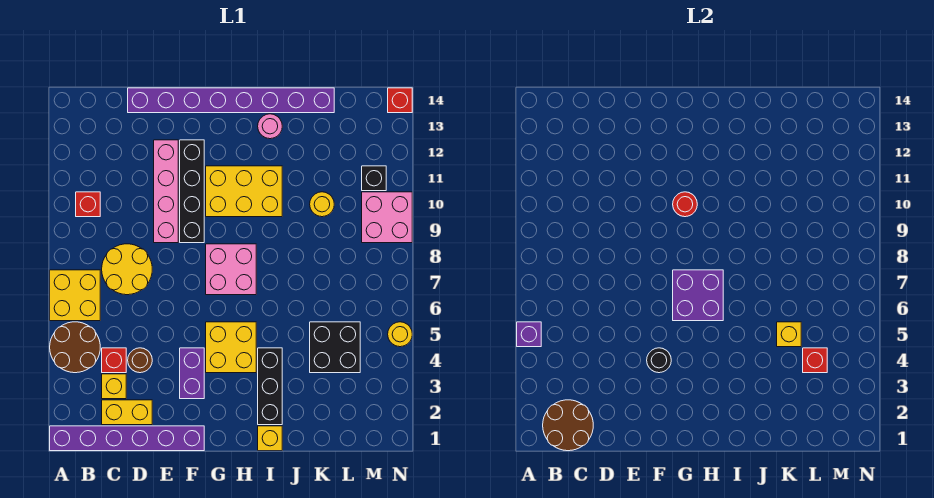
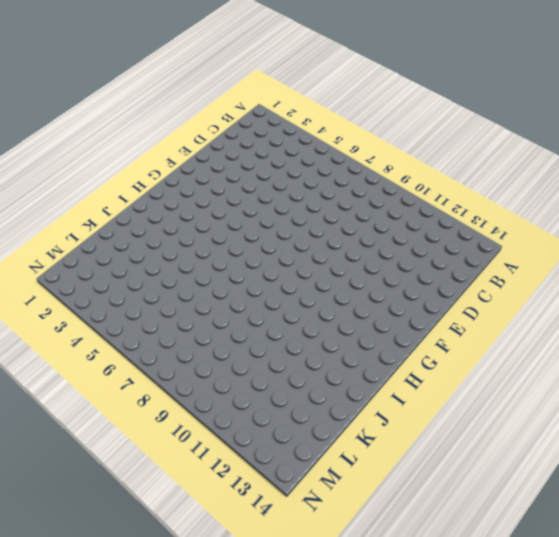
none -> purple 1x6 brick [50,426,204,451]
none -> brown 2x2 round brick [50,322,100,373]
none -> yellow 2x2 brick [50,270,100,321]
none -> red 1x1 brick [76,192,100,217]

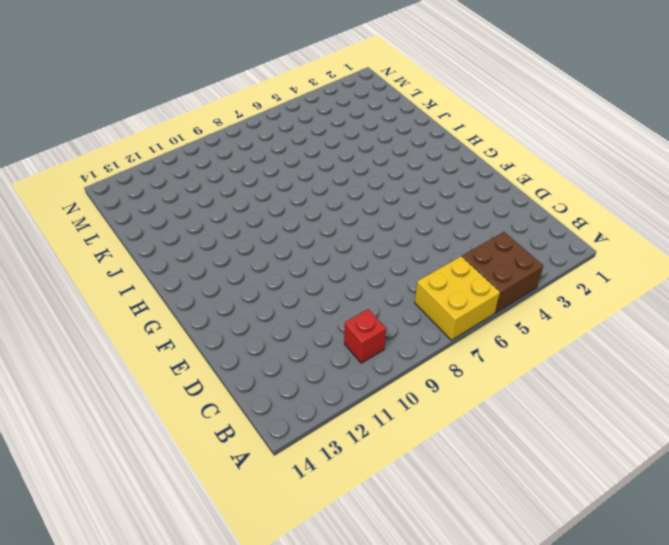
brown 2x2 brick [462,232,543,313] -> brown 2x2 round brick [50,322,100,373]
none -> purple 1x6 brick [50,426,204,451]
none -> yellow 1x2 brick [102,400,152,425]
none -> yellow 1x1 brick [102,374,126,399]
none -> red 1x1 brick [102,348,126,373]

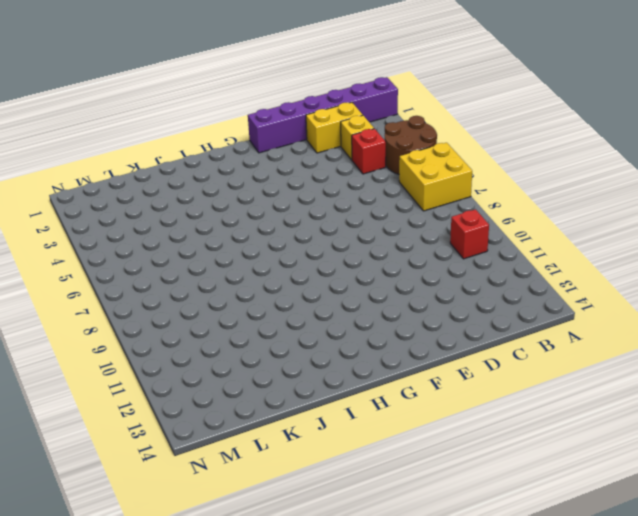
none -> yellow 2x2 round brick [102,244,152,295]
none -> brown 1x1 round brick [128,348,152,373]
none -> purple 1x8 brick [128,88,334,113]
none -> pink 1x4 brick [154,140,178,243]

